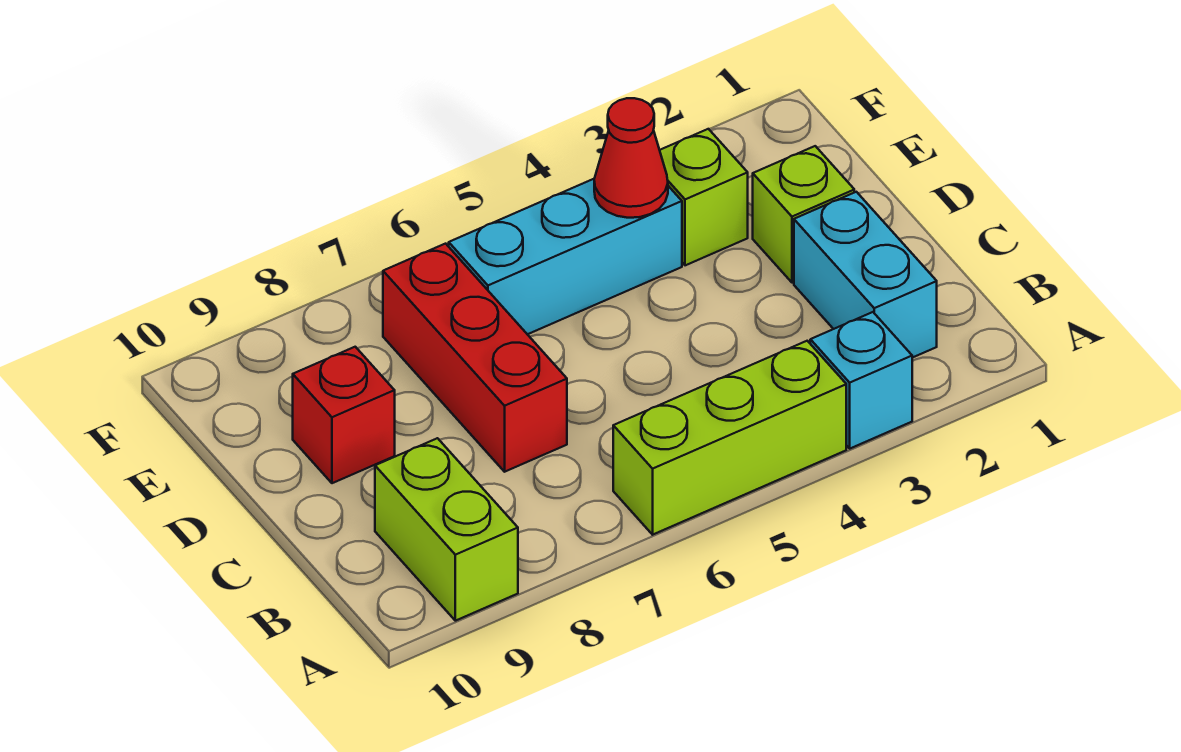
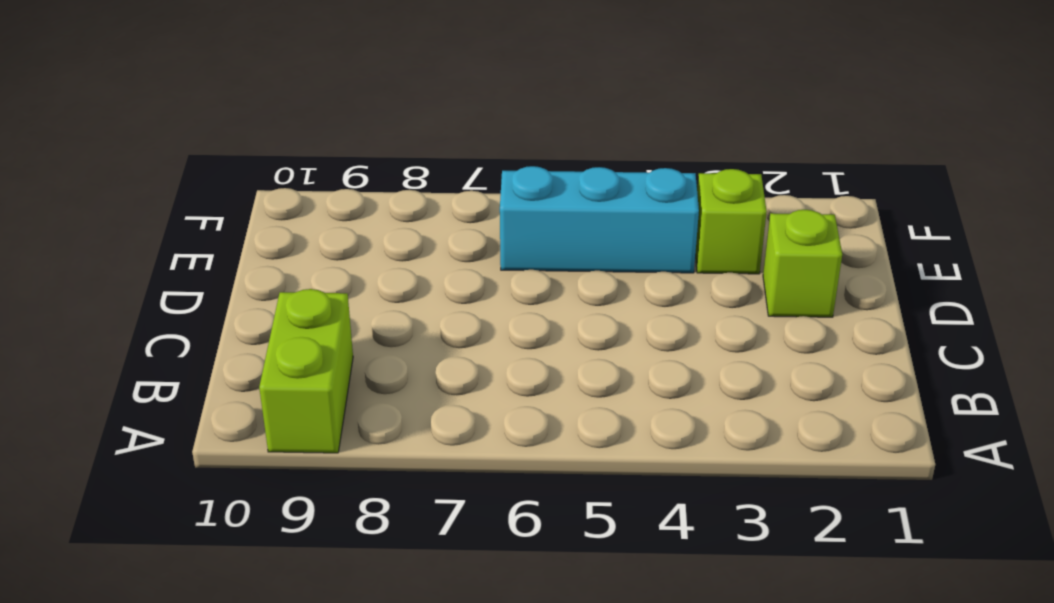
none -> cyan 1x1 brick [810,312,912,448]
none -> lime 1x3 brick [613,341,846,535]

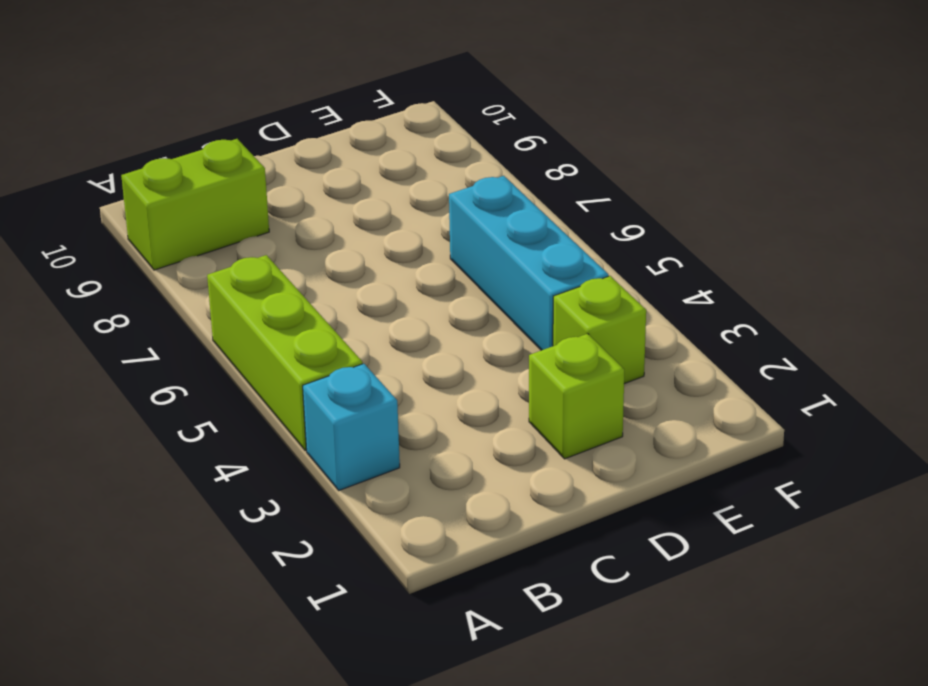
none -> cyan 1x2 brick [794,192,937,358]
none -> red 1x3 brick [383,244,567,472]

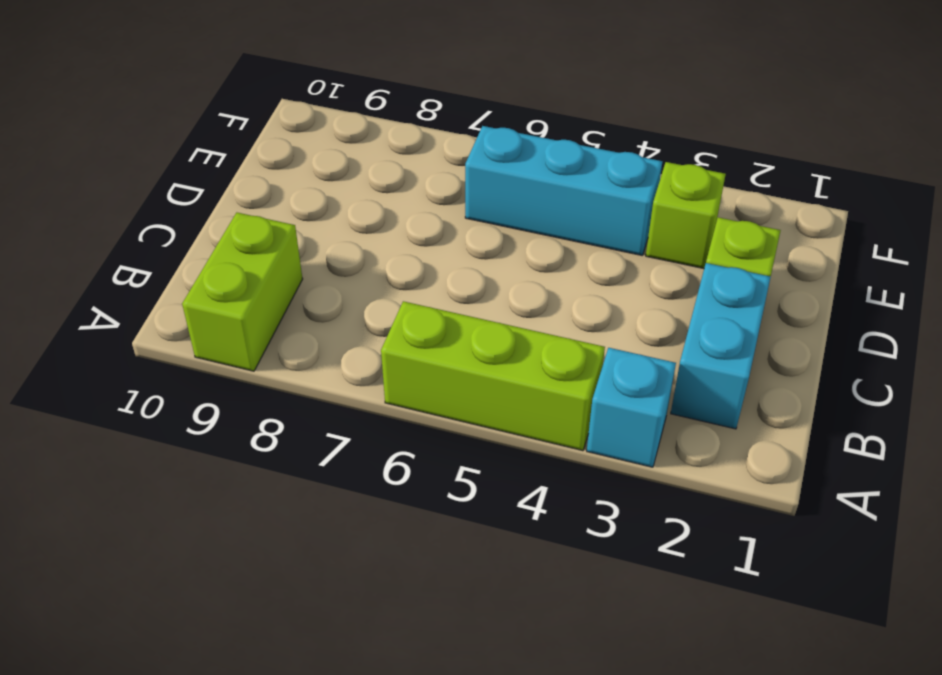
none -> red 1x3 brick [383,244,567,472]
none -> red 1x1 brick [293,347,395,483]

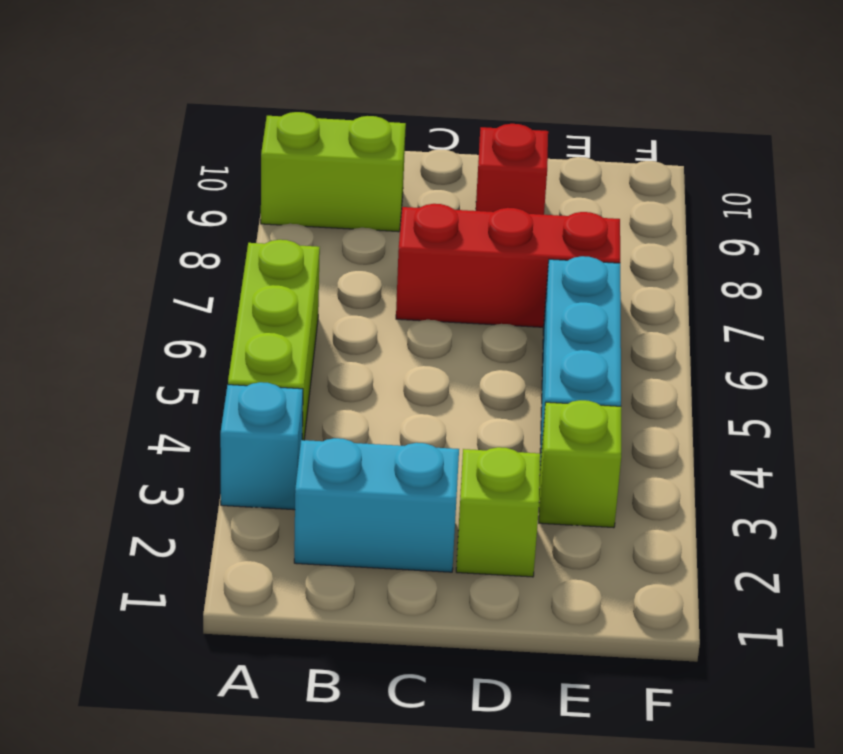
none -> red 1x1 cone [594,98,668,218]

